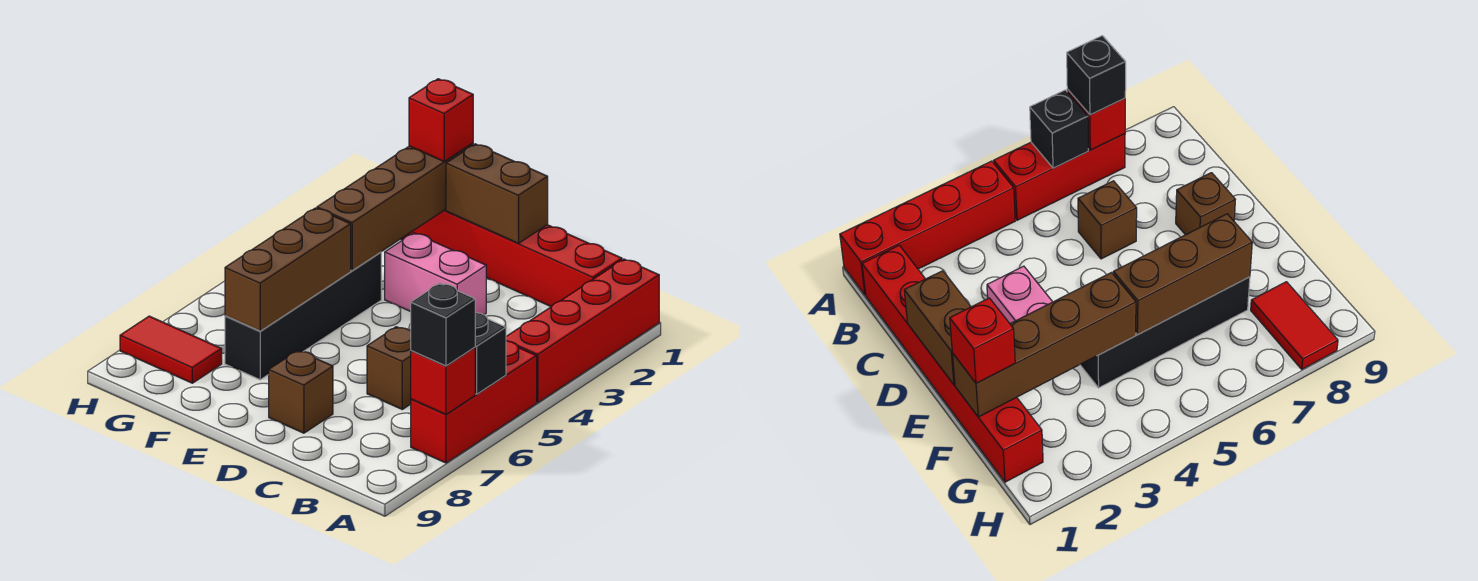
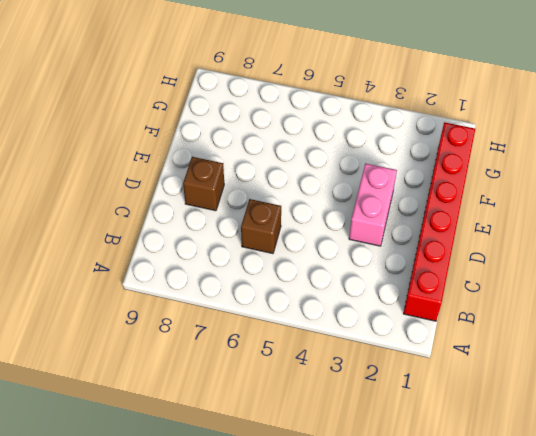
none -> red 1x4 brick [506,259,659,402]
none -> red 1x3 brick [411,341,537,463]
none -> black 1x4 brick [225,252,381,380]

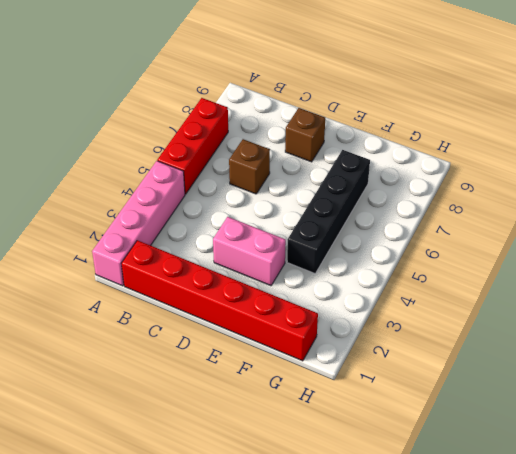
pink 1x4 brick [92,161,185,286] -> red 1x4 brick [506,259,659,402]
none -> red 1x2 tile [120,316,222,383]
none -> black 1x1 brick [475,313,506,394]
none -> red 1x1 brick [411,347,475,414]

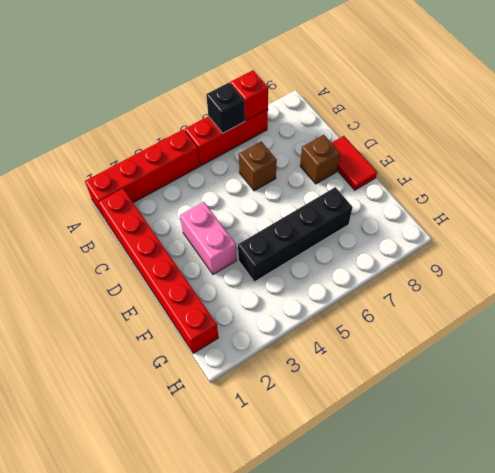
red 1x2 tile [332,136,377,190] -> red 1x2 tile moved to [120,316,222,383]
none -> brown 1x2 brick [446,144,548,243]
none -> brown 1x4 brick [317,143,473,270]
none -> brown 1x3 brick [225,208,351,331]

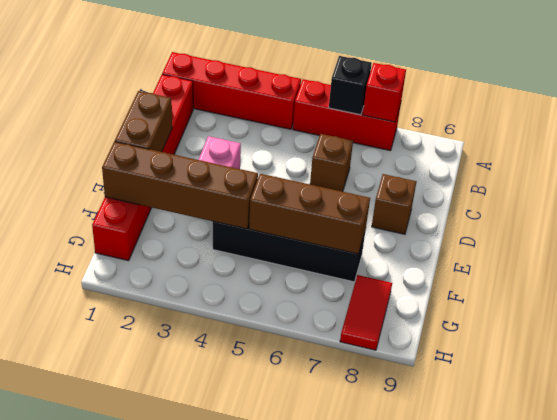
none -> black 1x1 brick [410,283,475,366]
none -> red 1x1 brick [409,79,473,162]

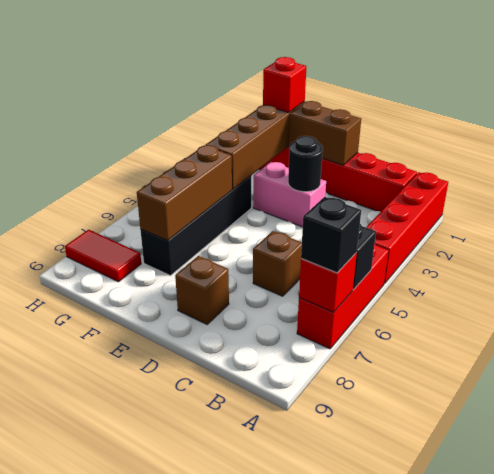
black 1x1 round brick [288,136,323,192] -> none

